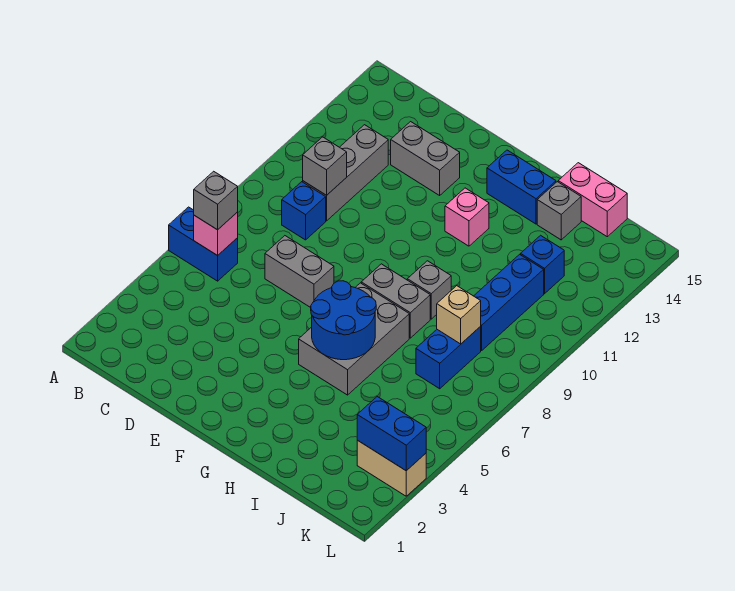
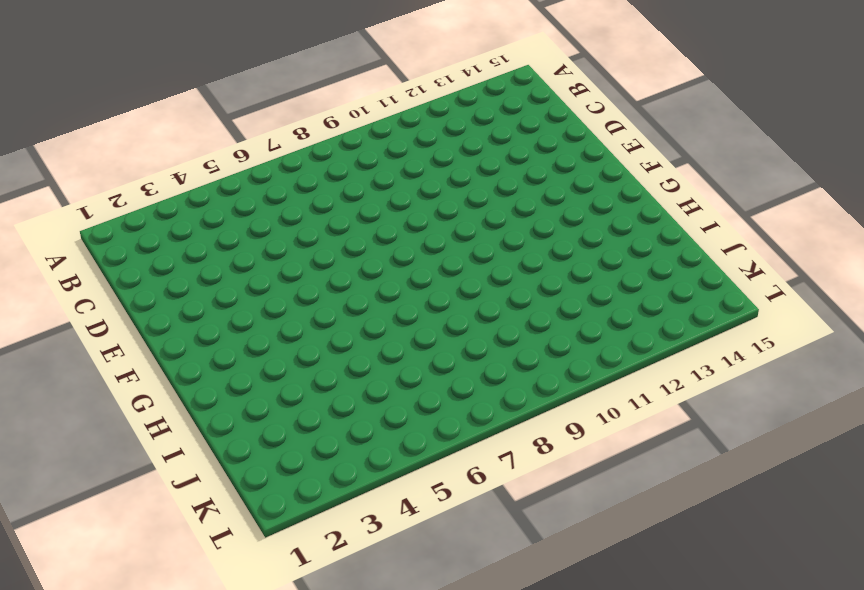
none -> blue 1x2 brick [169,207,238,281]
none -> blue 1x1 brick [282,182,326,240]
none -> grey 1x3 brick [303,125,388,221]

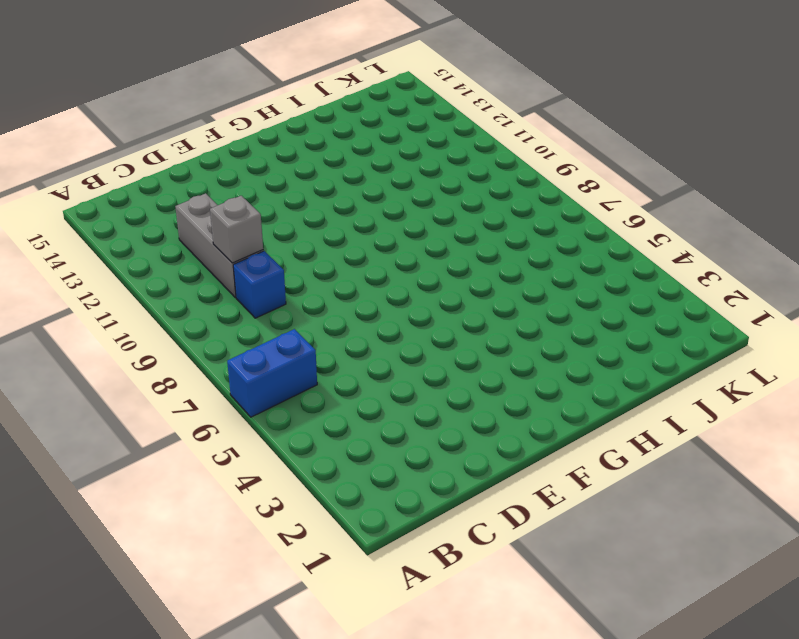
none -> grey 1x2 brick [265,236,334,308]
none -> grey 1x2 brick [391,122,460,195]
none -> grey 2x3 brick [299,283,409,395]

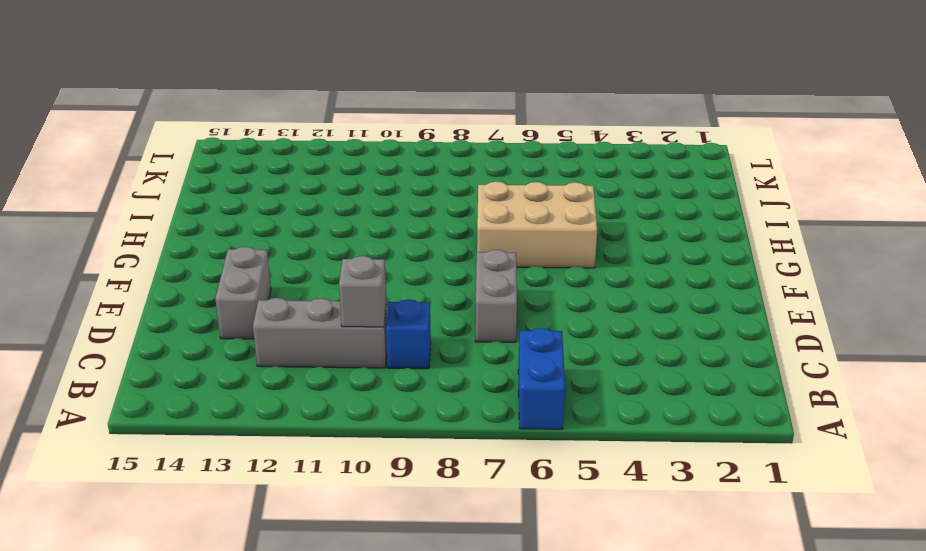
tan 2x3 brick [477,182,597,268] -> grey 2x3 brick [299,283,409,395]
none -> grey 1x2 brick [361,264,430,338]
none -> pink 1x1 brick [445,188,489,246]
none -> blue 1x2 brick [487,150,556,224]

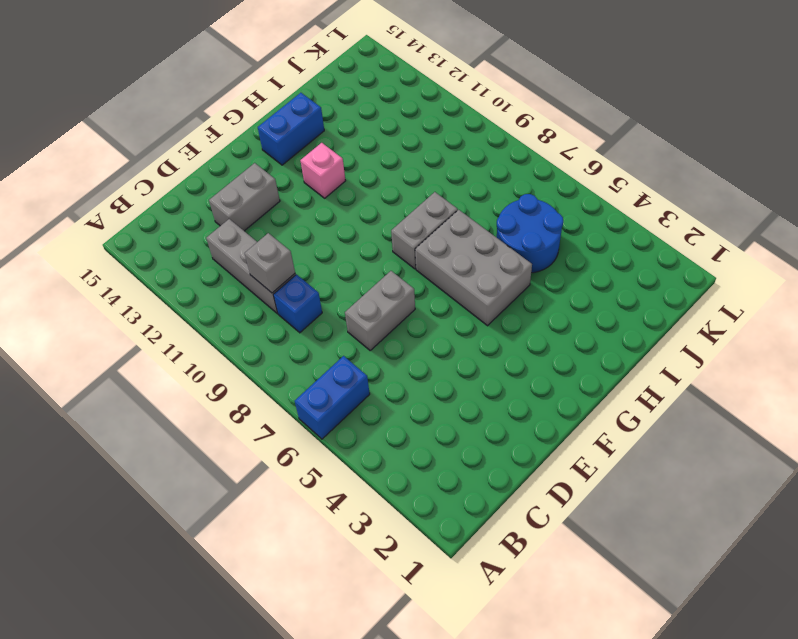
blue 2x2 round brick [497,194,563,273] -> blue 2x2 round brick moved to [311,281,376,360]
none -> grey 1x1 brick [407,261,451,319]
none -> grey 1x1 brick [537,182,581,240]
none -> pink 1x2 brick [558,163,627,237]

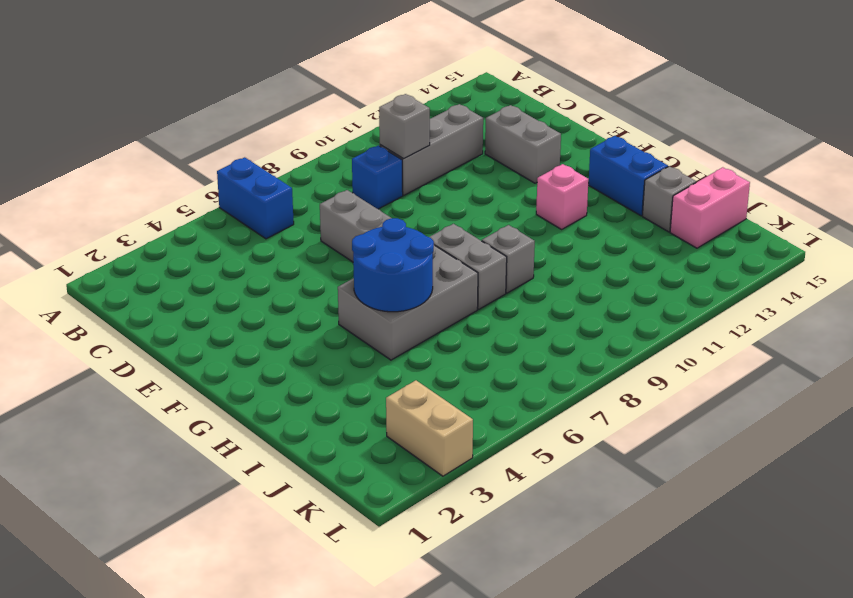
pink 1x2 brick [670,167,750,248] -> pink 1x2 brick turned to [558,163,627,237]
none -> blue 1x2 brick [416,327,481,389]
none -> blue 1x3 brick [474,254,544,351]
none -> blue 1x1 brick [521,235,564,294]

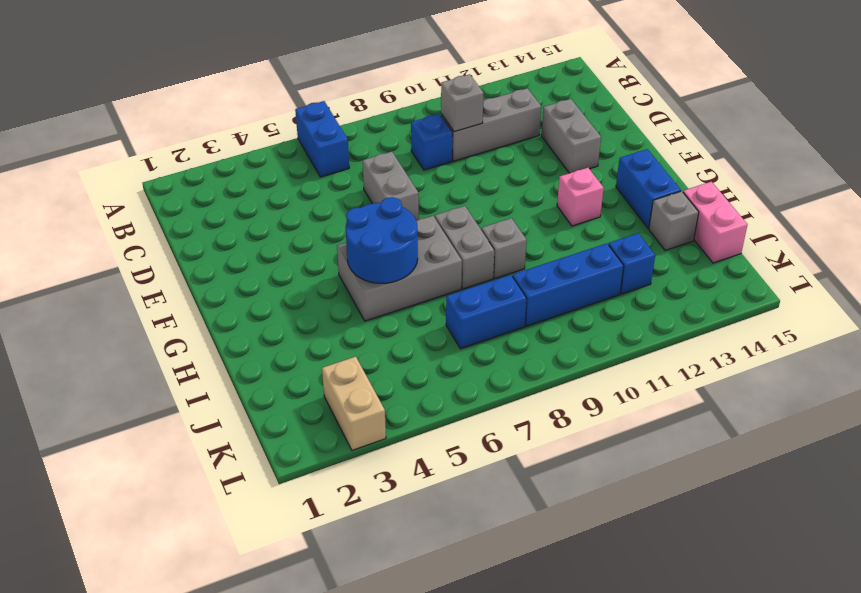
none -> pink 1x1 brick [194,212,238,256]
none -> tan 1x1 brick [437,286,481,344]
none -> blue 1x2 brick [357,397,426,471]

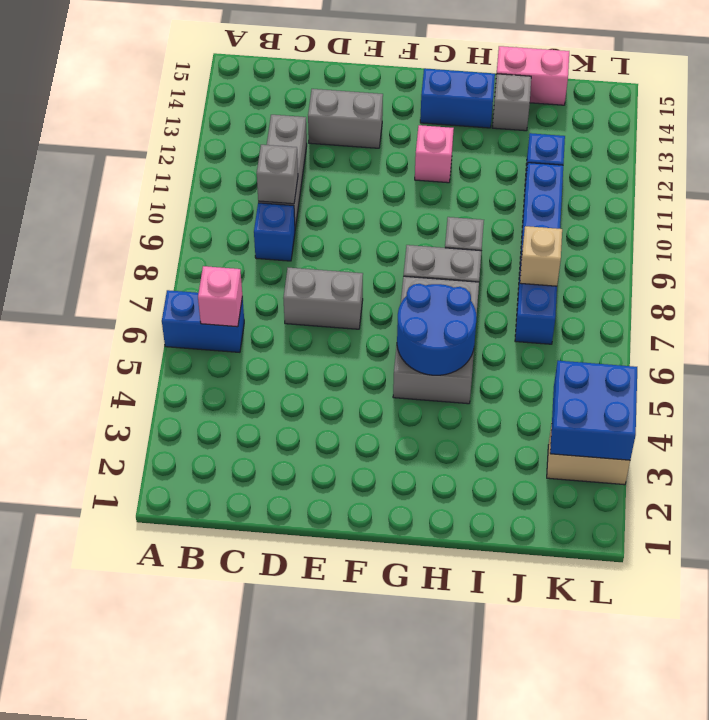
blue 2x2 brick [550,361,637,460] -> blue 1x2 brick [357,397,426,471]
none -> grey 1x1 brick [194,171,238,230]

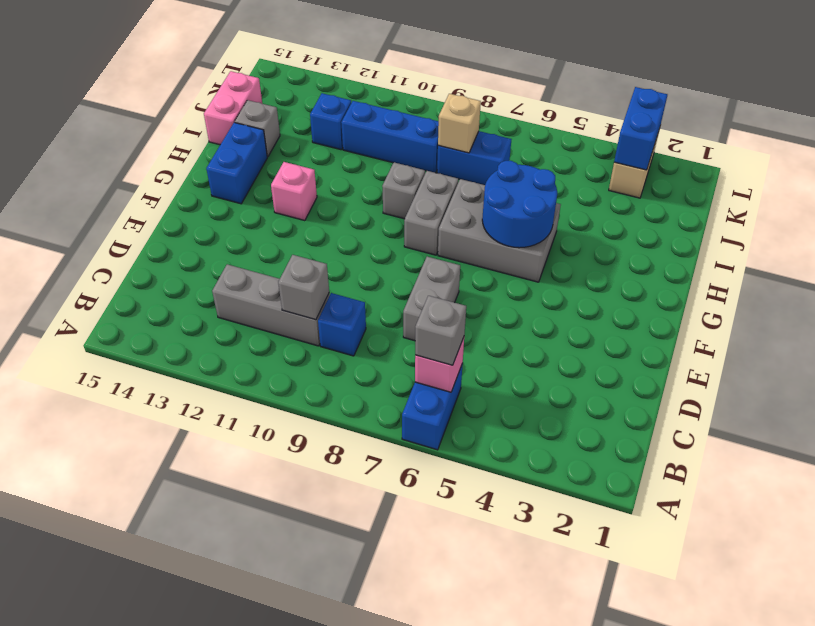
none -> grey 1x2 brick [391,122,460,195]

